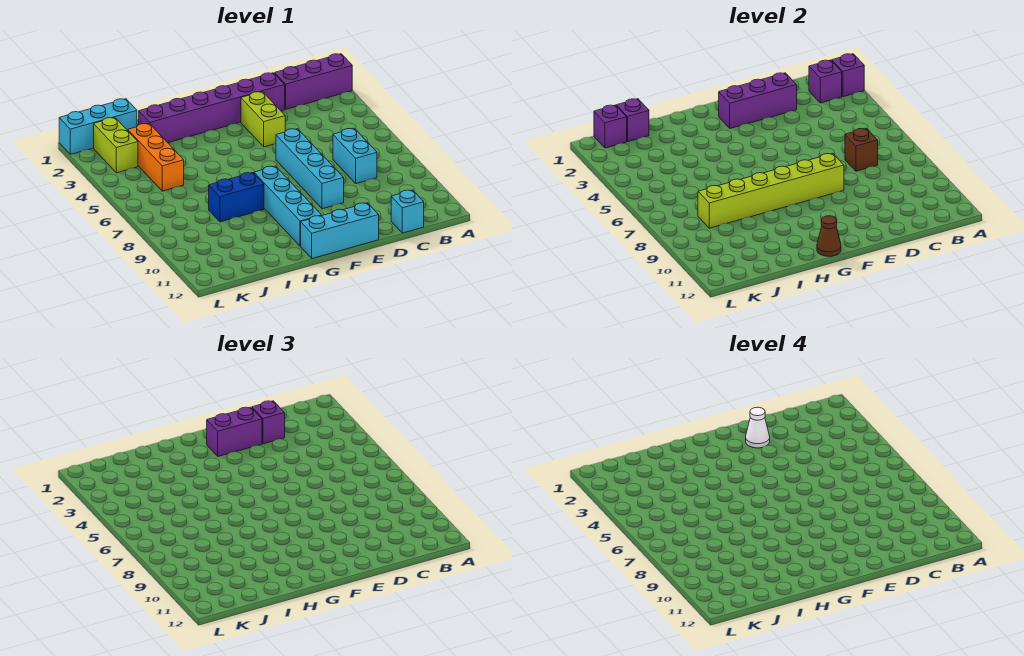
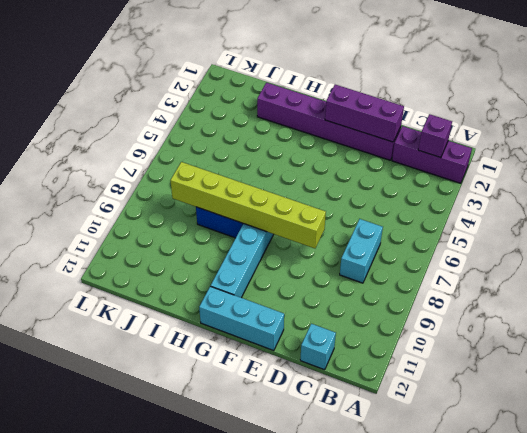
none -> lime 1x2 brick [241,92,285,147]
none -> cyan 1x4 brick [276,129,344,209]
none -> cyan 1x3 brick [59,99,137,154]

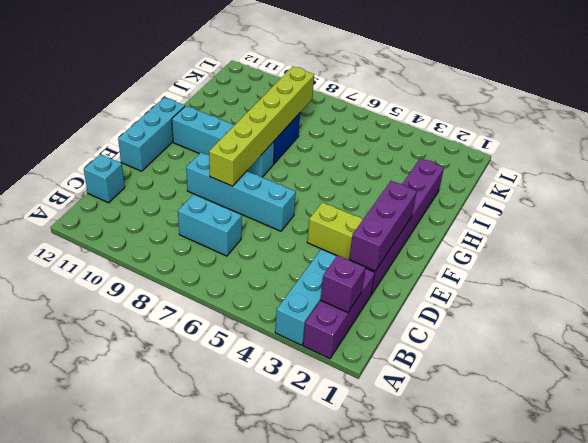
cyan 1x3 brick [275,249,337,345] -> cyan 1x3 brick moved to [59,99,137,154]
none -> orange 1x3 brick [128,124,184,191]
none -> lime 1x2 brick [94,118,138,173]
none -> purple 1x1 brick [832,54,864,97]

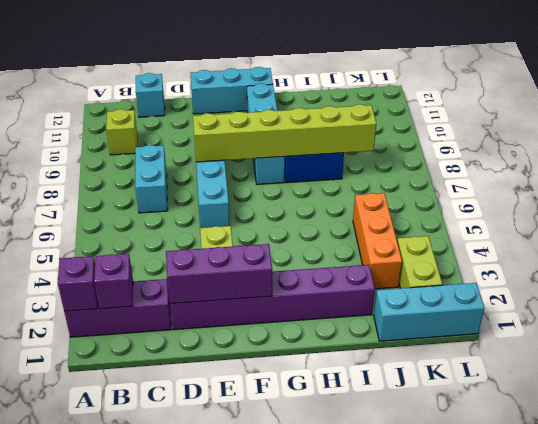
lime 1x1 brick [106,109,137,155] -> none
none -> brown 1x1 brick [845,128,878,171]
none -> brown 1x1 cone [817,216,841,256]
none -> purple 1x1 brick [616,99,649,142]

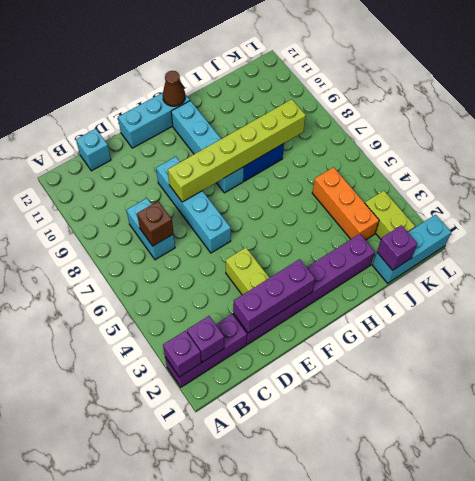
none -> purple 1x1 brick [594,105,627,148]
none -> purple 1x1 brick [252,401,285,444]
none -> purple 1x2 brick [207,407,262,456]

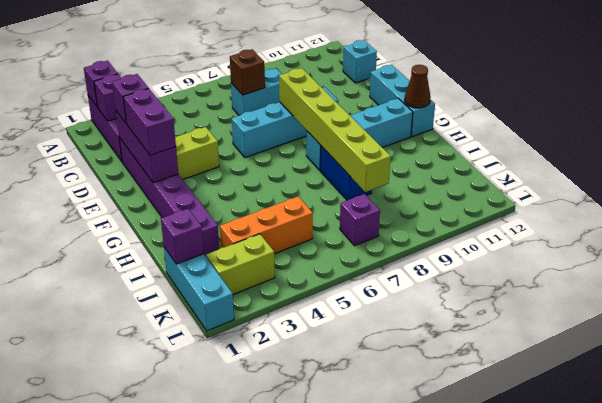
purple 1x1 brick [340,194,380,246] -> purple 1x1 brick moved to [594,105,627,148]
none -> white 1x1 cone [746,407,770,448]

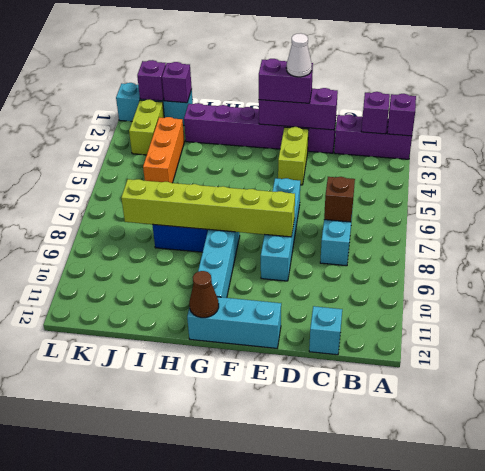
none -> purple 1x1 brick [252,401,285,444]

